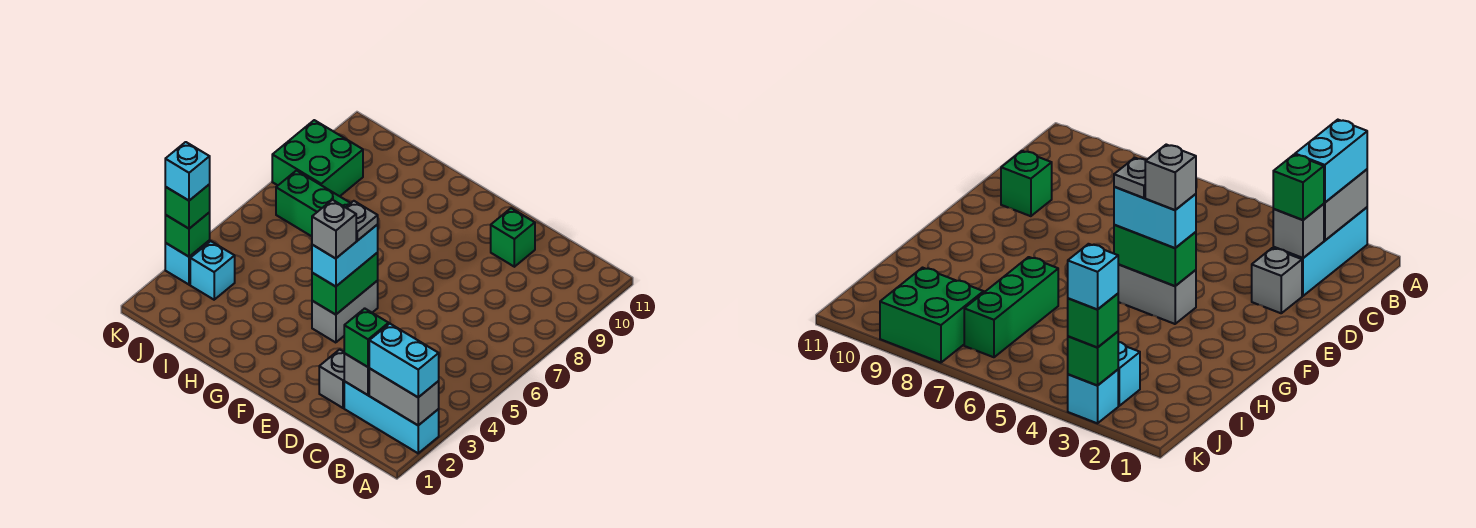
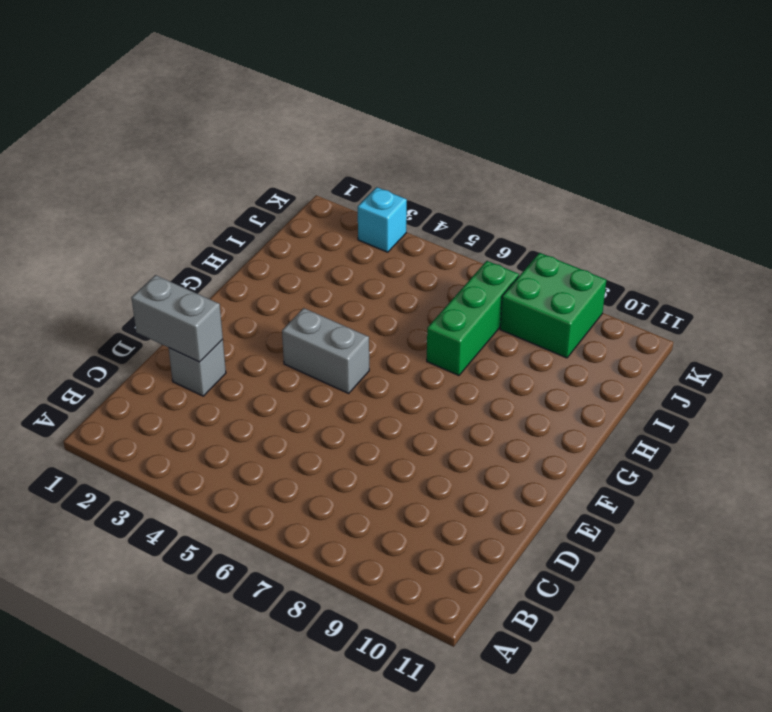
grey 1x2 brick [131,275,223,362] -> grey 1x2 brick turned to [369,369,439,425]
none -> cyan 1x3 brick [344,381,439,453]
none -> green 1x1 brick [491,208,535,267]
none -> cyan 1x1 brick [190,241,235,300]

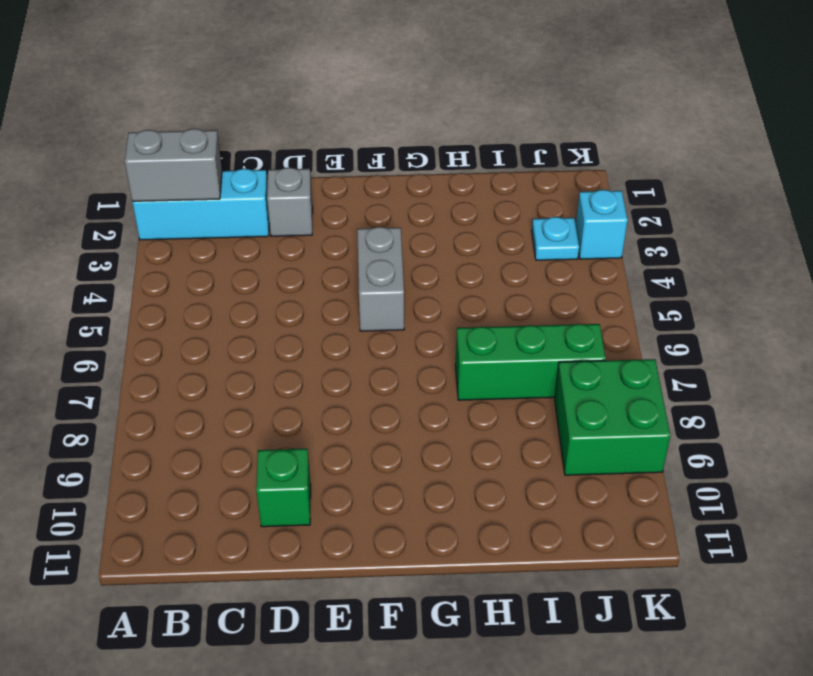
cyan 1x1 plate [532,217,579,260] -> cyan 1x1 brick [190,241,235,300]
none -> grey 1x1 brick [344,353,370,395]
none -> green 1x2 brick [312,253,378,315]
none -> green 1x1 brick [165,213,210,257]

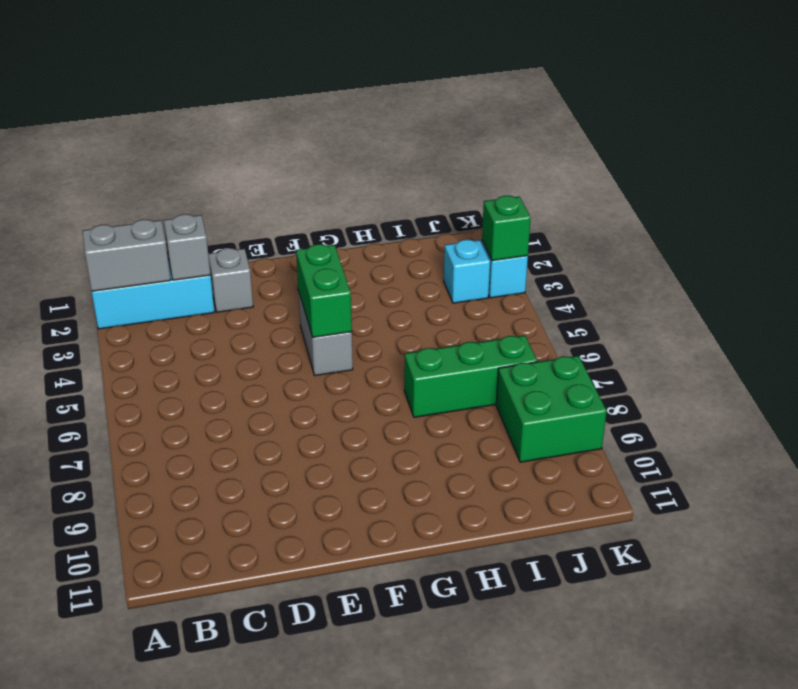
none -> green 1x1 brick [491,208,535,267]
none -> cyan 1x2 brick [369,324,439,397]
none -> green 1x1 brick [344,308,389,367]

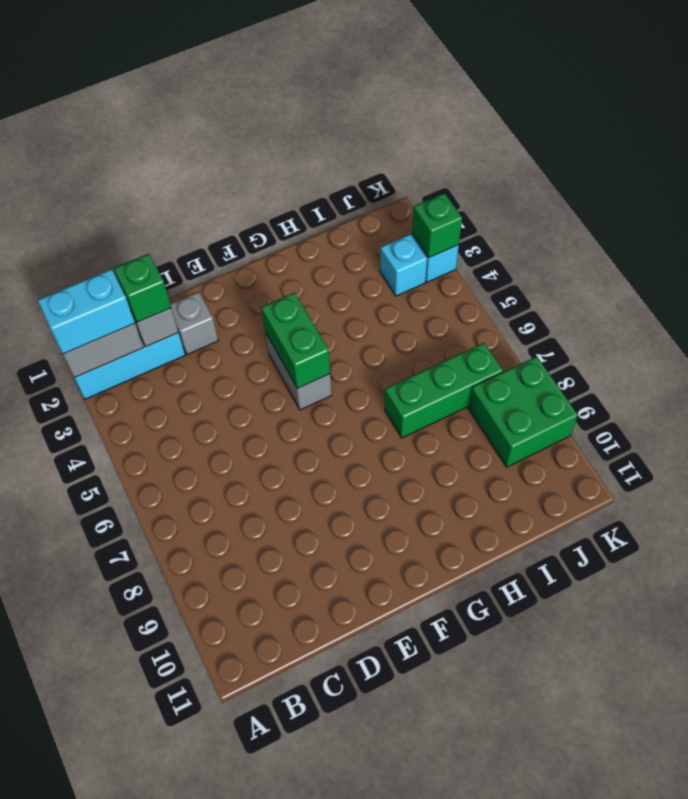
none -> green 1x1 brick [491,208,535,267]
none -> cyan 1x2 brick [312,225,378,287]
none -> green 1x1 brick [165,185,210,229]

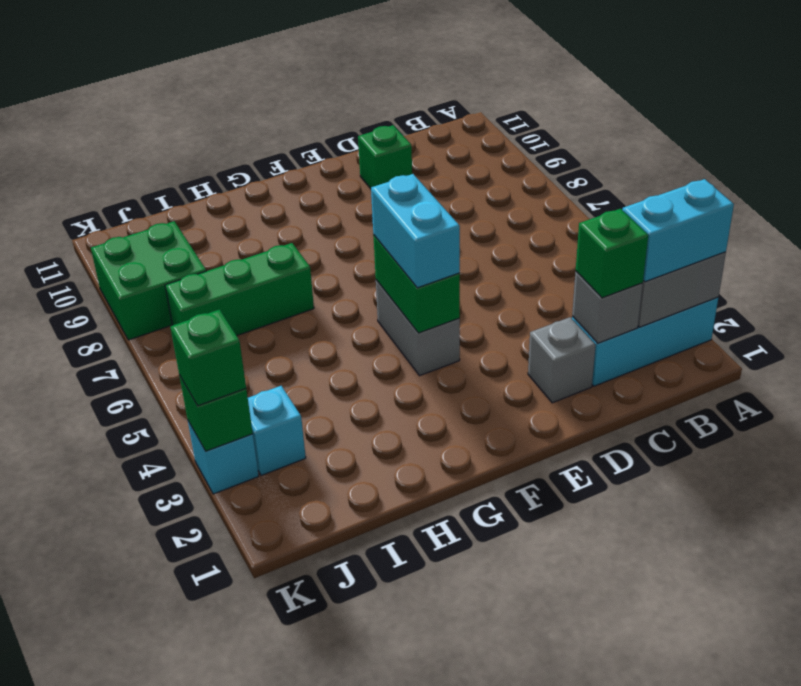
none -> grey 1x1 brick [312,200,356,259]
none -> grey 1x1 plate [346,201,378,241]
none -> cyan 1x1 brick [165,142,210,201]

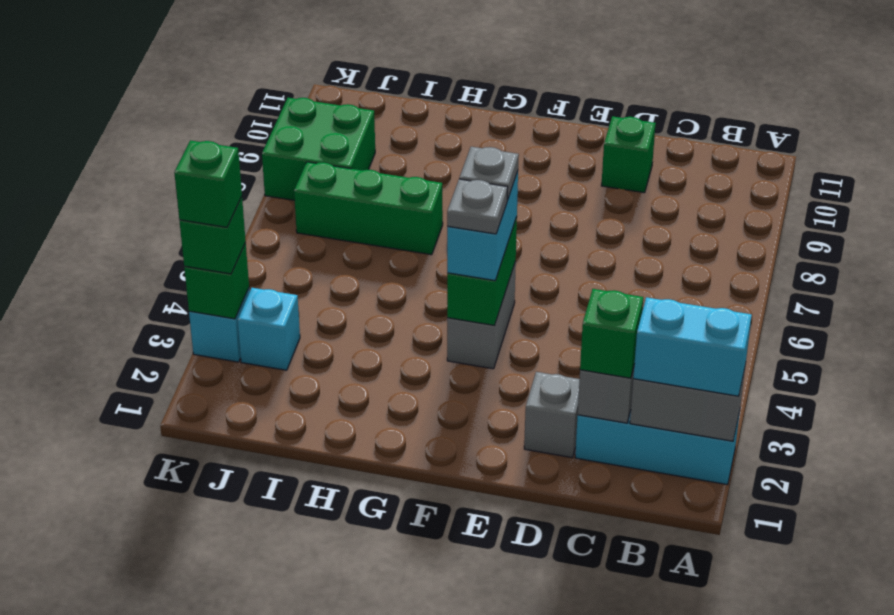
grey 1x1 plate [447,179,508,234] -> grey 1x1 brick [312,200,356,259]
green 1x1 brick [174,140,242,227] -> cyan 1x1 brick [165,142,210,201]

